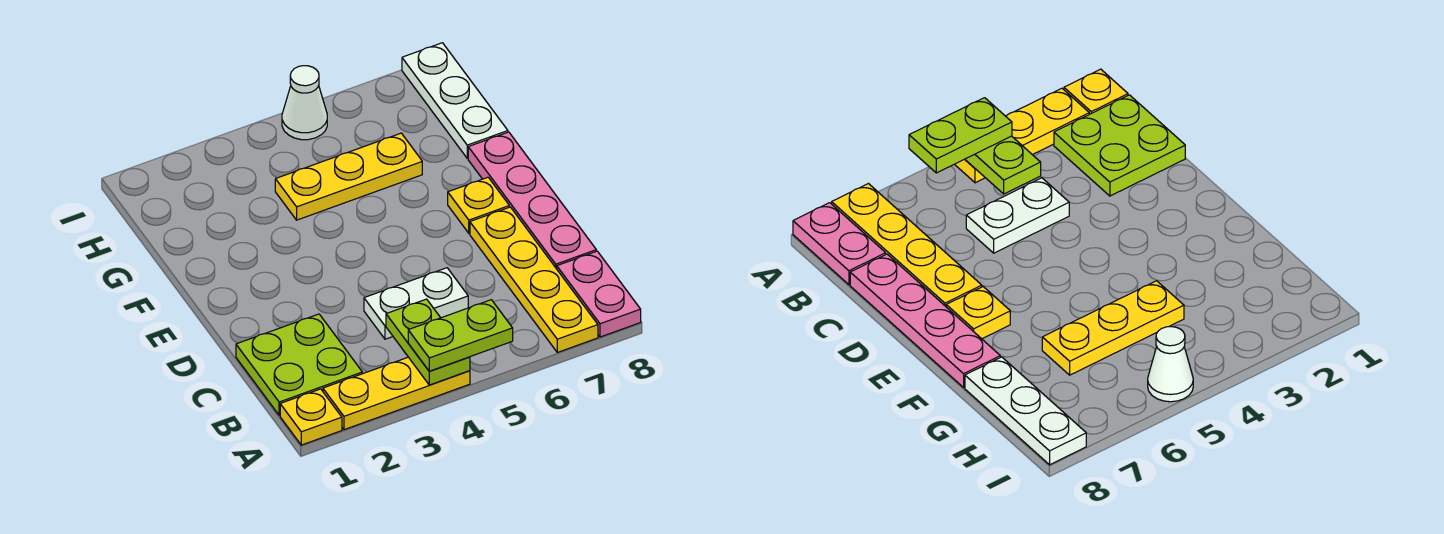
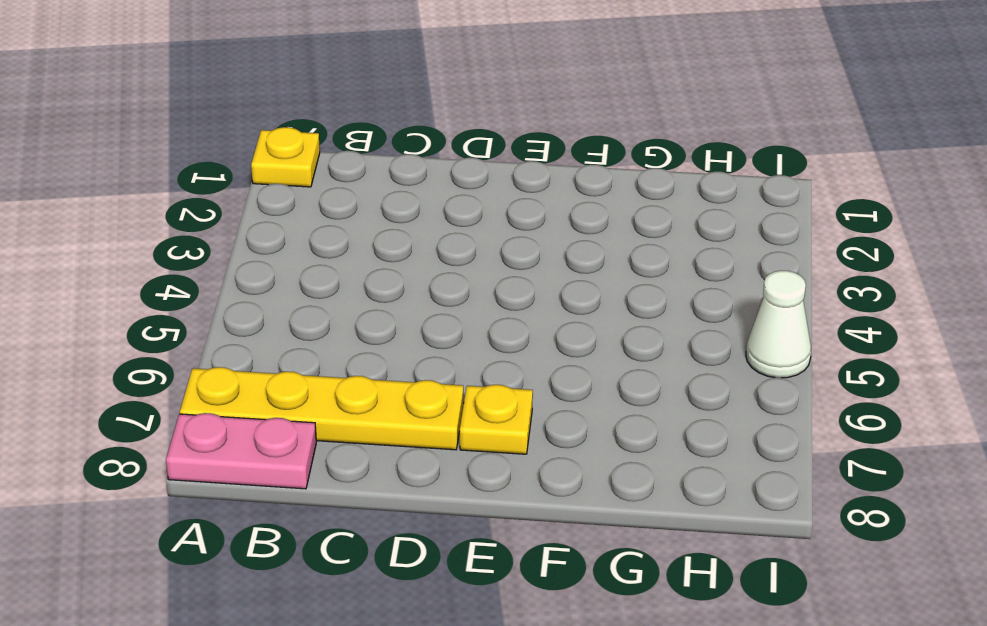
none -> yellow 1x3 plate [323,357,470,430]
none -> lime 2x2 plate [236,314,362,415]
none -> white 1x2 plate [364,268,468,339]

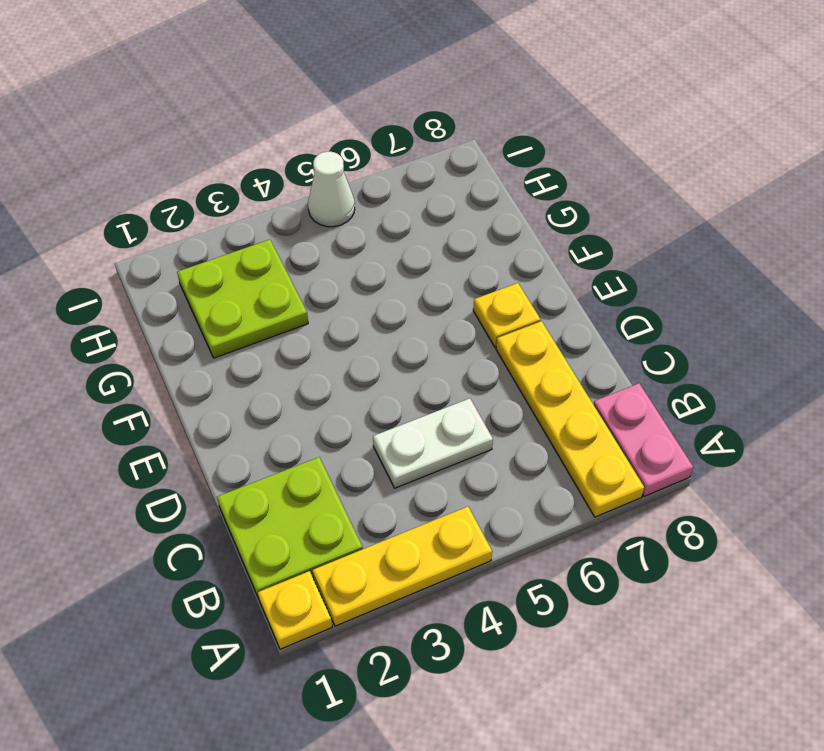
lime 2x2 plate [177,240,308,358] -> none
none -> pink 1x4 plate [468,132,596,269]
none -> yellow 1x3 plate [275,133,422,220]
none -> white 1x3 plate [402,43,508,158]

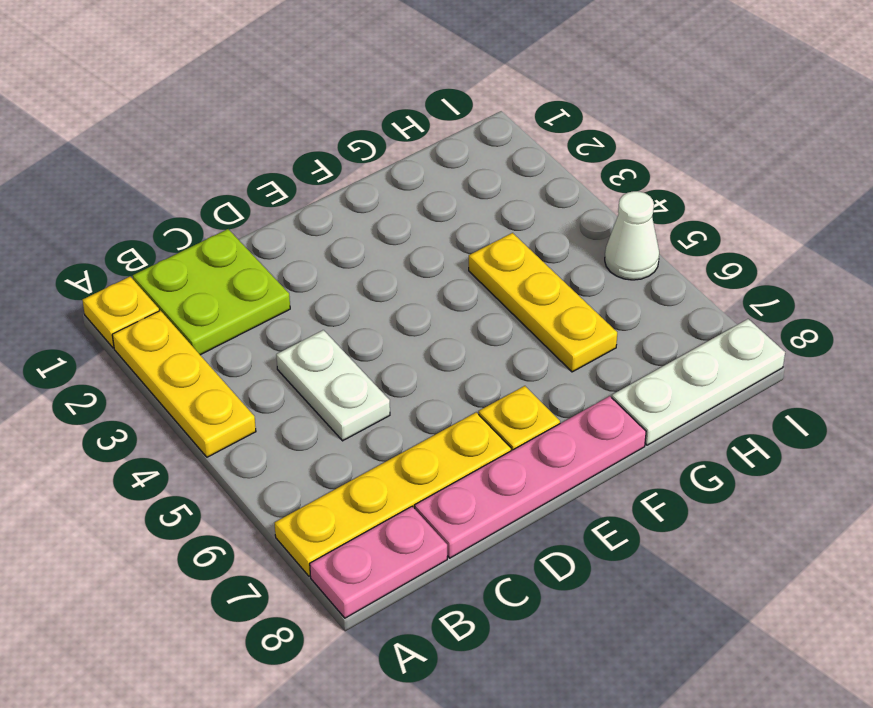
none -> lime 1x2 plate [386,299,470,385]
none -> lime 1x2 plate [408,300,513,371]

